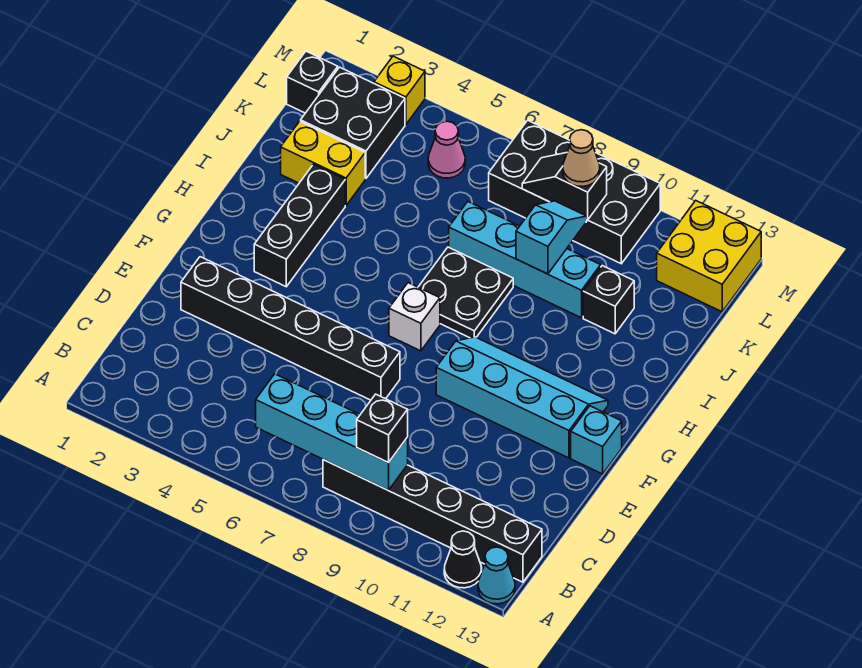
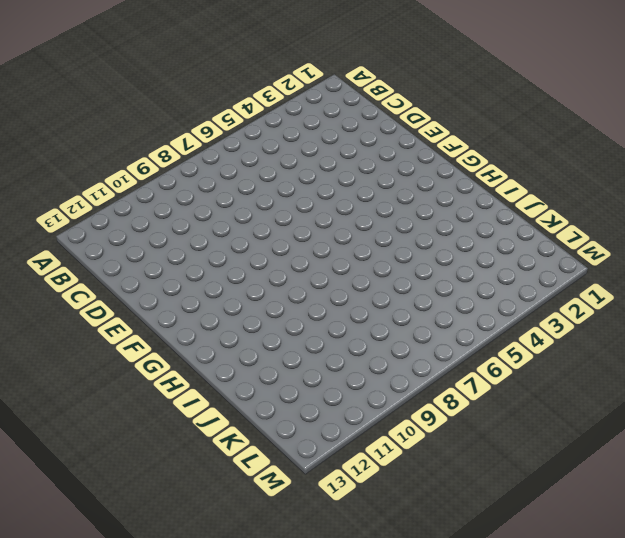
none -> black 1x1 cone [444,531,482,588]
none -> cyan 1x1 cone [478,547,515,604]
none -> black 1x6 brick [323,460,542,582]

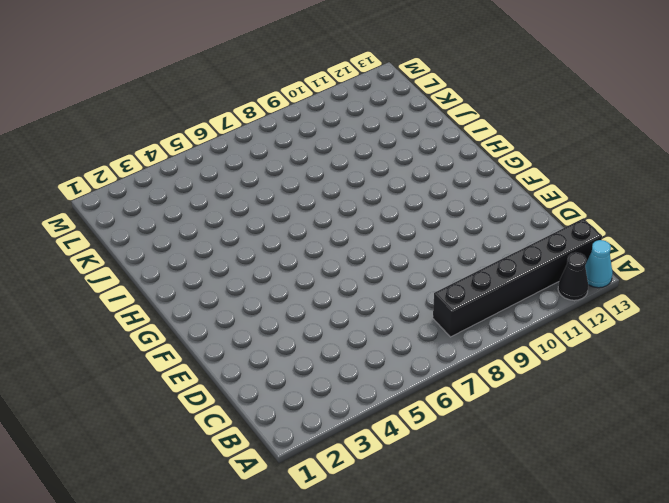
none -> black 1x6 brick [181,257,400,400]
none -> cyan 2x4 slope [436,337,608,458]
none -> cyan 1x1 brick [571,406,622,474]

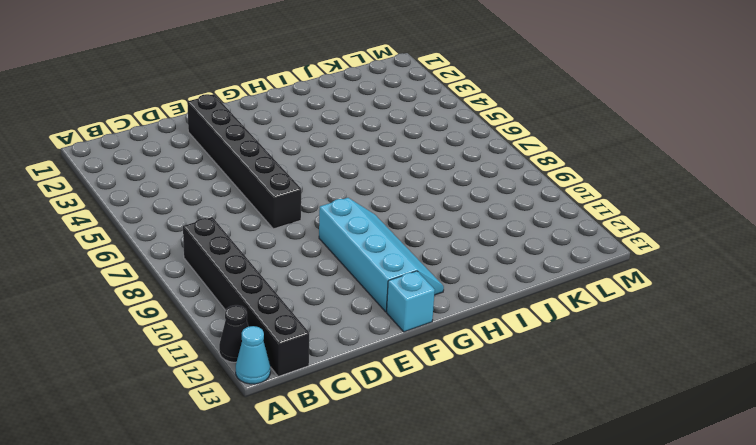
none -> black 1x3 brick [254,164,345,287]
none -> white 1x1 brick [389,283,440,351]
none -> black 2x2 plate [418,247,513,338]

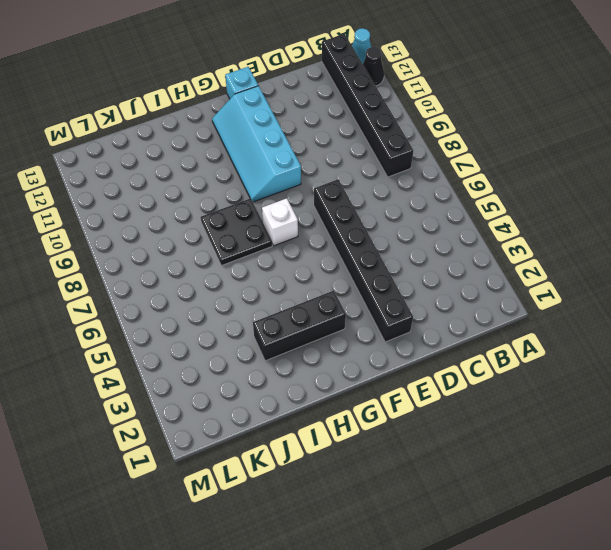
none -> yellow 1x2 brick [281,121,365,205]
none -> cyan 1x4 brick [449,202,601,318]
none -> black 1x1 brick [583,266,634,334]

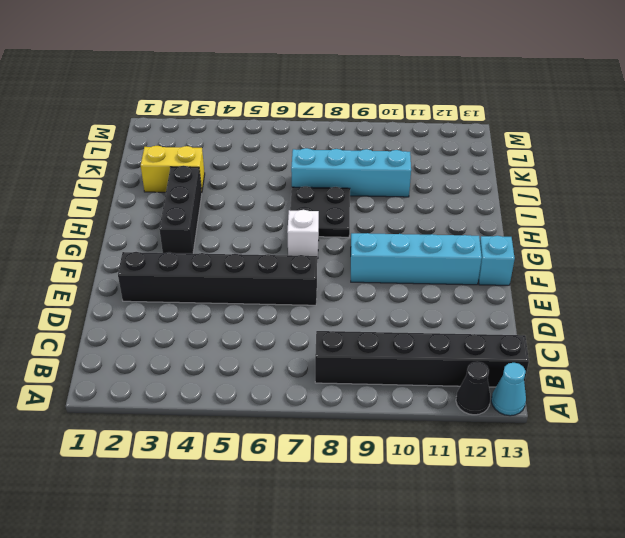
none -> black 1x1 brick [583,266,634,334]
none -> black 2x2 brick [301,67,405,178]
none -> black 1x1 brick [287,51,338,113]

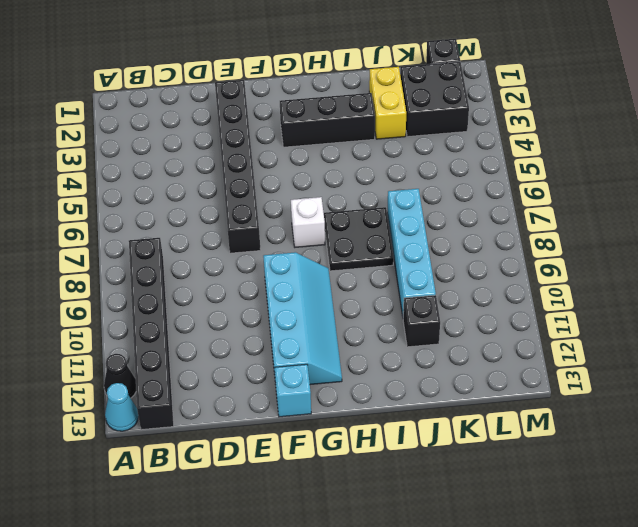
none -> pink 1x1 cone [428,121,465,178]
none -> black 2x4 brick [489,120,660,264]
none -> yellow 2x2 brick [657,201,761,312]

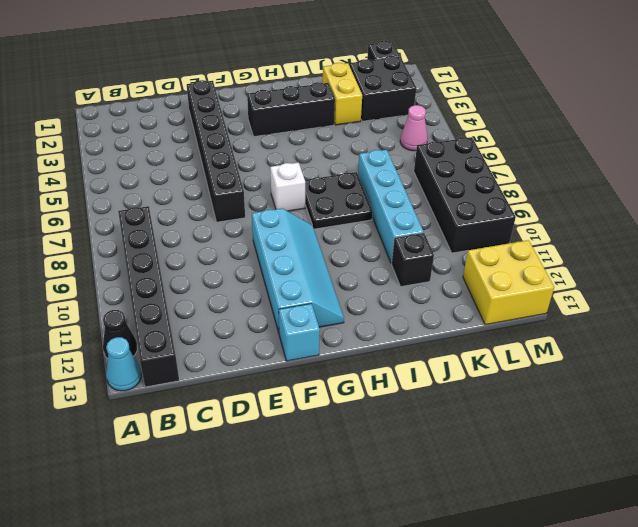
none -> yellow 1x1 brick [374,56,425,124]
none -> cyan 1x4 brick [256,374,408,490]
none -> cyan 1x2 slope [516,201,587,274]

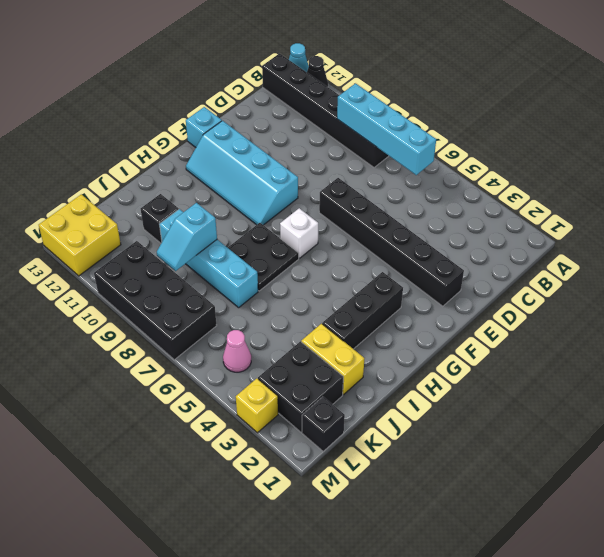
none -> black 1x2 slope [522,153,607,220]
none -> black 1x1 brick [357,394,408,463]
none -> tan 1x1 cone [563,130,600,187]

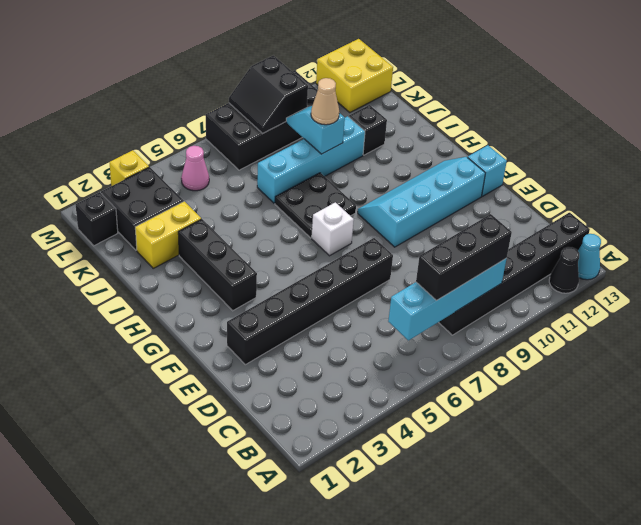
black 1x3 brick [416,214,512,300] -> black 1x1 brick [357,394,408,463]
tan 1x1 cone [311,78,339,125] -> tan 1x1 cone moved to [563,130,600,187]
black 2x2 slope [229,56,308,134] -> black 1x2 slope [522,153,607,220]

